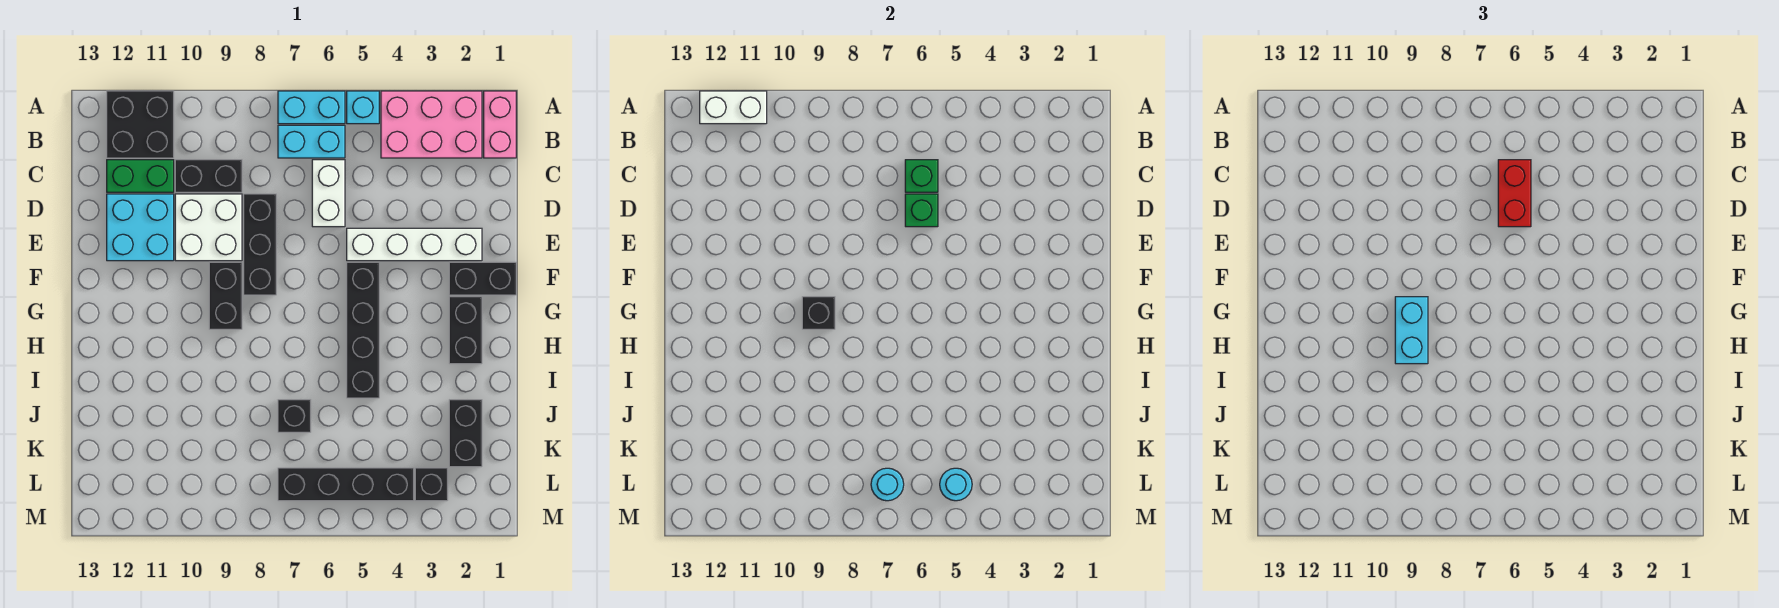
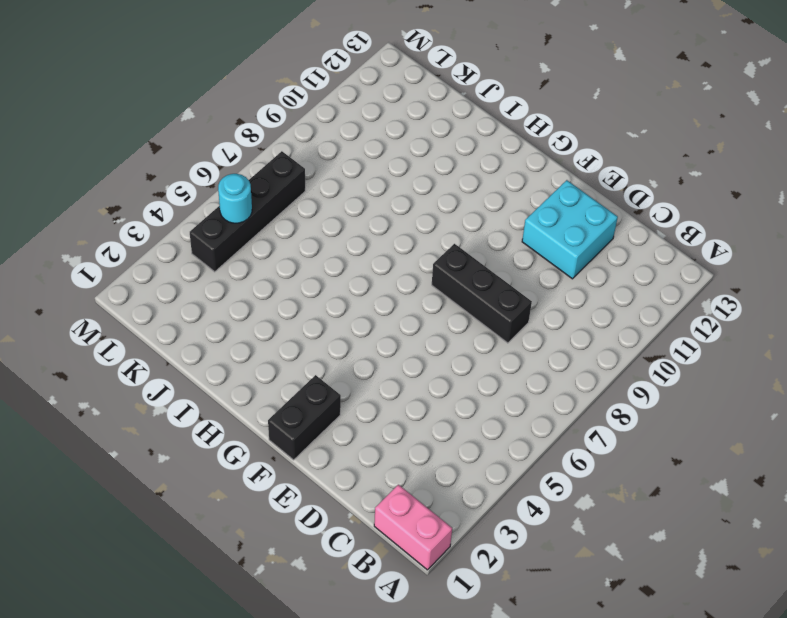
none -> pink 2x3 brick [381,91,482,158]
none -> cyan 1x1 brick [347,91,379,124]
none -> cyan 1x2 brick [278,91,345,124]

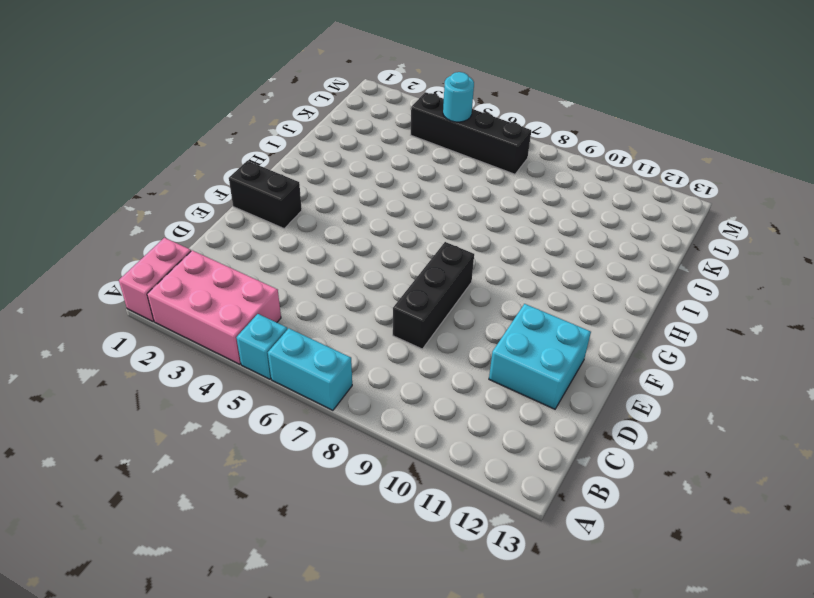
none -> black 2x2 brick [107,91,174,158]
none -> cyan 1x2 brick [278,125,345,158]
none -> white 1x2 brick [312,160,345,227]

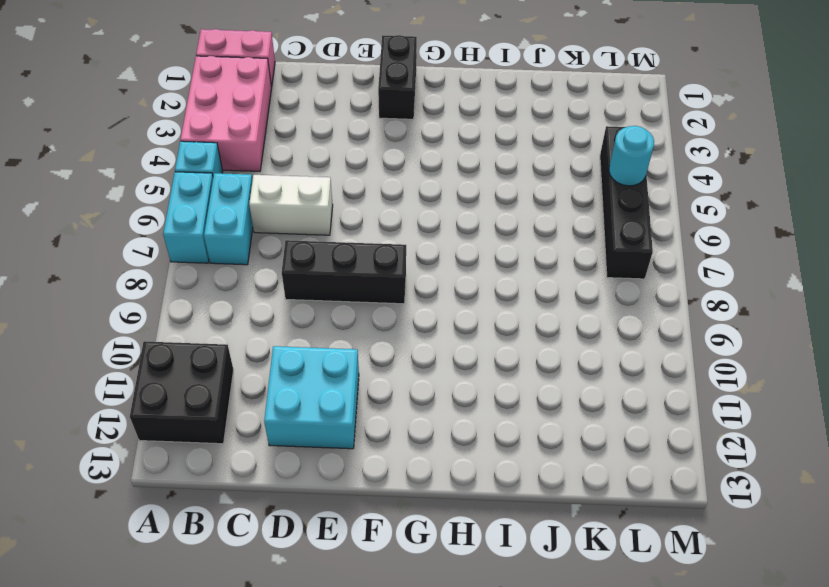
none -> black 1x2 brick [175,160,242,192]
none -> green 1x2 brick [107,160,174,192]
none -> white 2x2 brick [175,194,242,261]

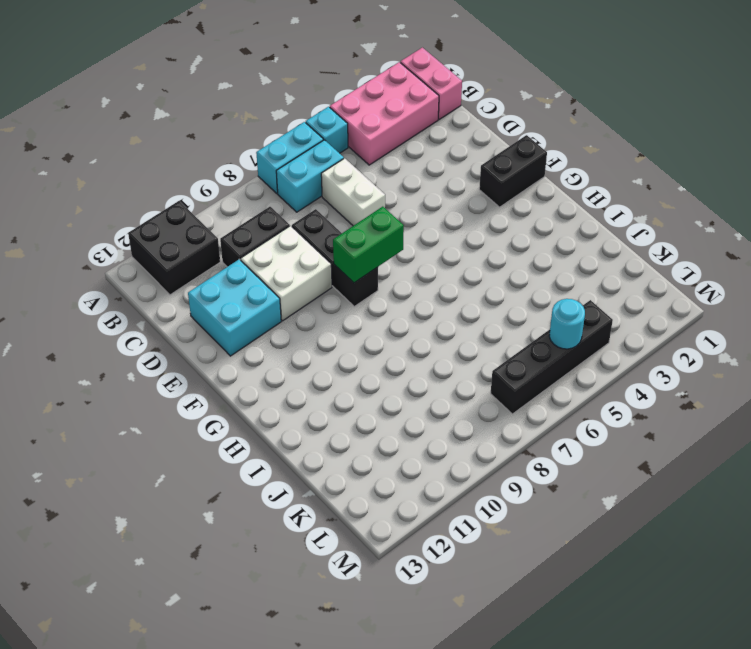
green 1x2 brick [333,207,404,283] -> green 1x2 brick moved to [107,160,174,192]
none -> white 1x4 brick [347,228,482,261]
none -> black 1x4 brick [347,262,379,398]
none -> black 1x2 brick [209,262,242,329]

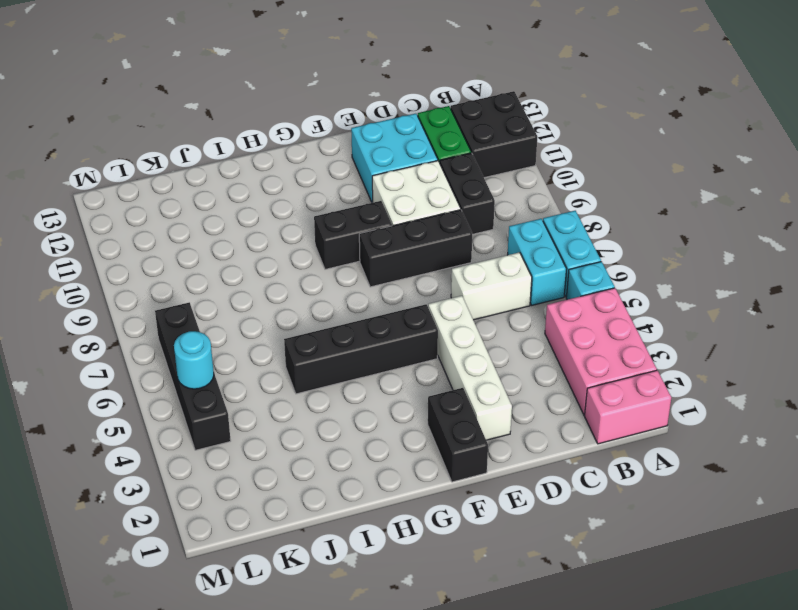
none -> black 1x2 brick [449,297,482,364]
none -> black 1x2 brick [449,400,482,467]
none -> black 1x1 brick [278,400,311,432]

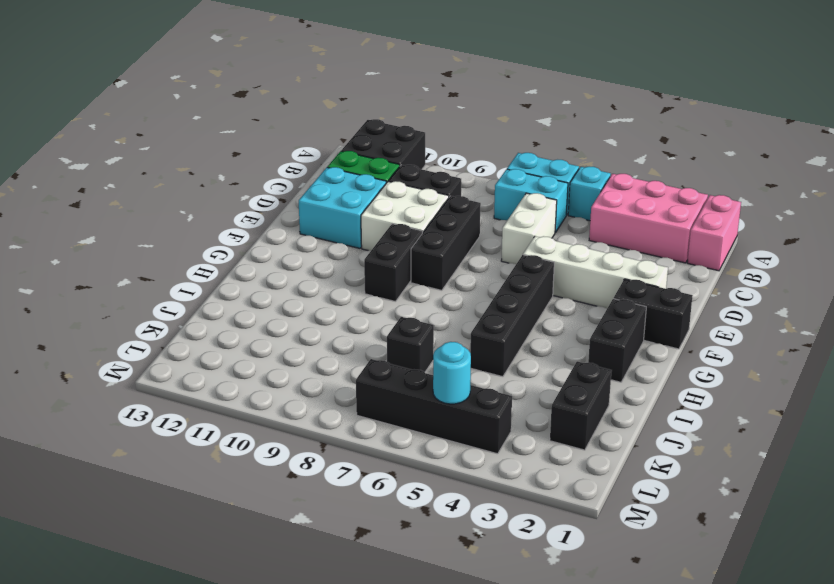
none -> black 1x1 brick [415,468,448,501]
none -> white 1x2 brick [700,91,767,124]
none -> green 1x1 brick [905,160,938,192]

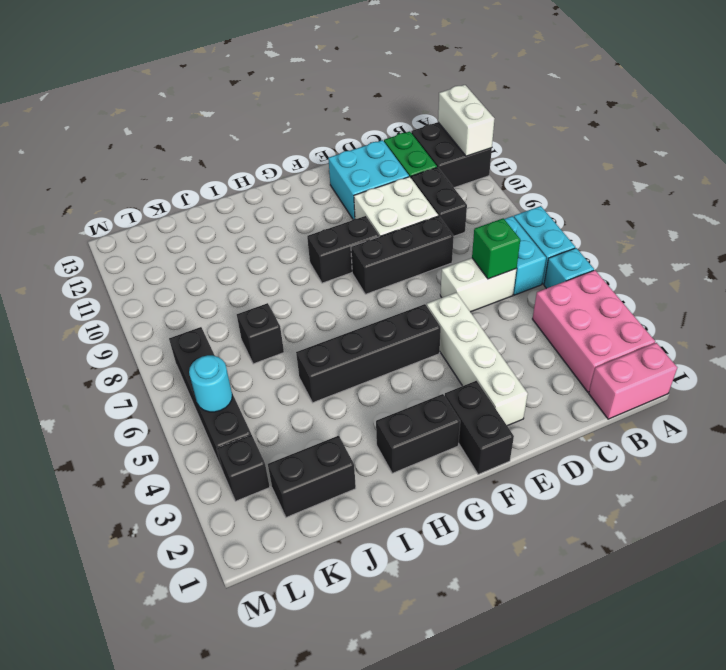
none -> green 1x1 brick [905,194,938,227]
none -> black 1x1 brick [802,297,835,329]
none -> cyan 1x1 round brick [871,468,904,501]

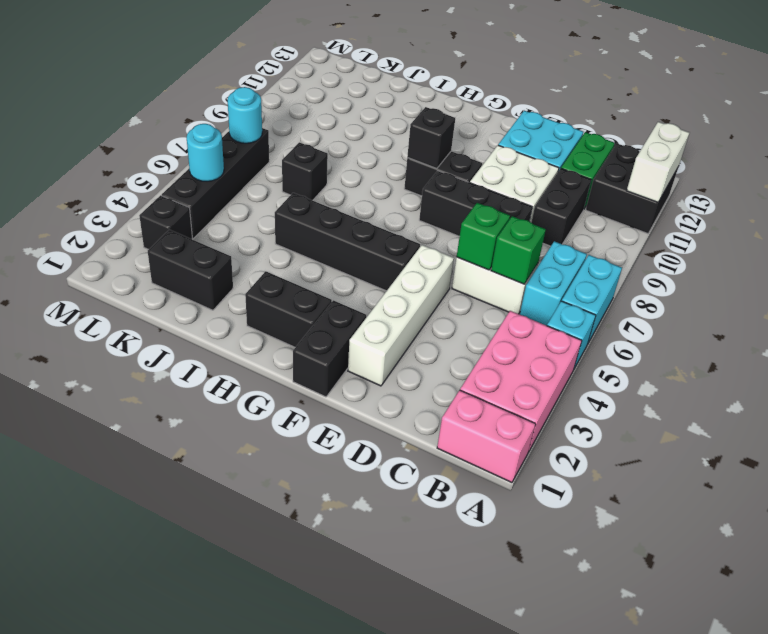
none -> red 1x2 brick [1498,160,1531,227]
none -> cyan 1x2 brick [1395,297,1428,364]

